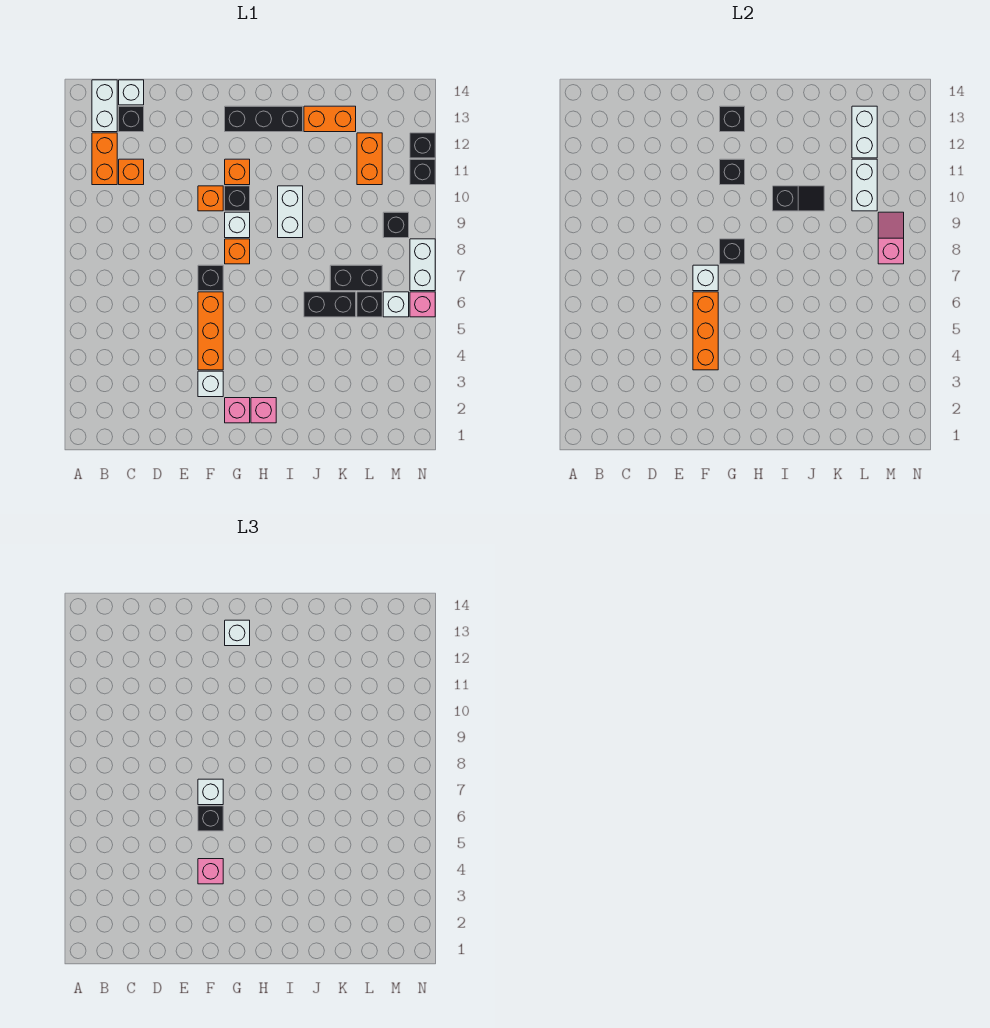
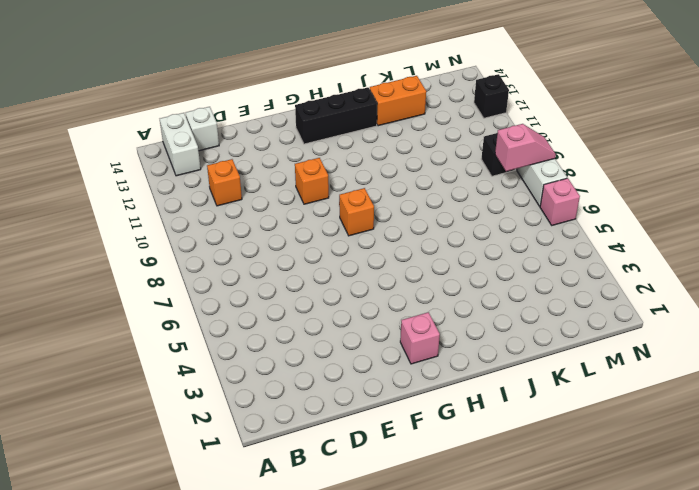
pink 1x2 slope [495,124,556,171] -> pink 1x2 slope turned to [878,212,904,264]
none -> orange 1x2 brick [92,133,117,185]
none -> black 1x1 brick [119,106,144,132]
none -> white 1x1 brick [198,371,223,397]
none -> orange 1x3 brick [198,292,223,370]

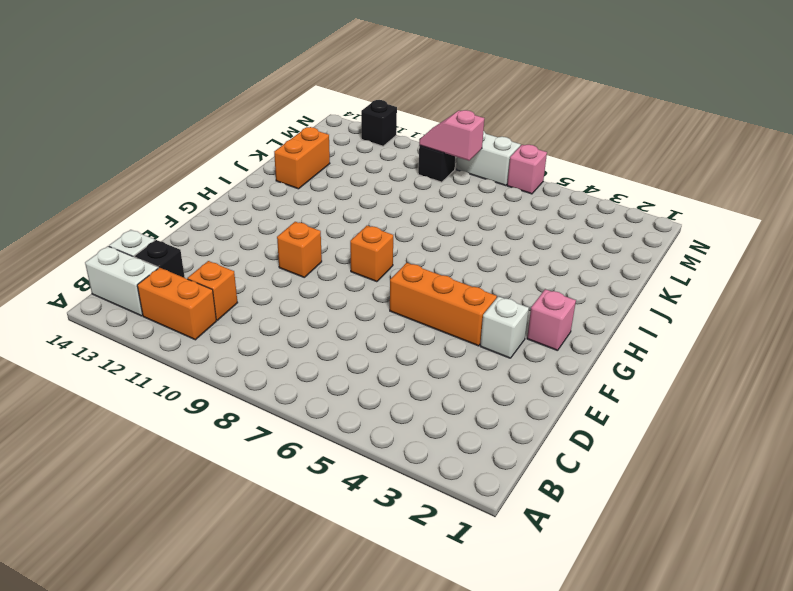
none -> black 1x1 brick [198,265,223,291]
none -> white 1x1 brick [225,212,250,238]
none -> black 1x1 brick [225,186,250,211]
none -> orange 1x1 brick [225,159,250,185]

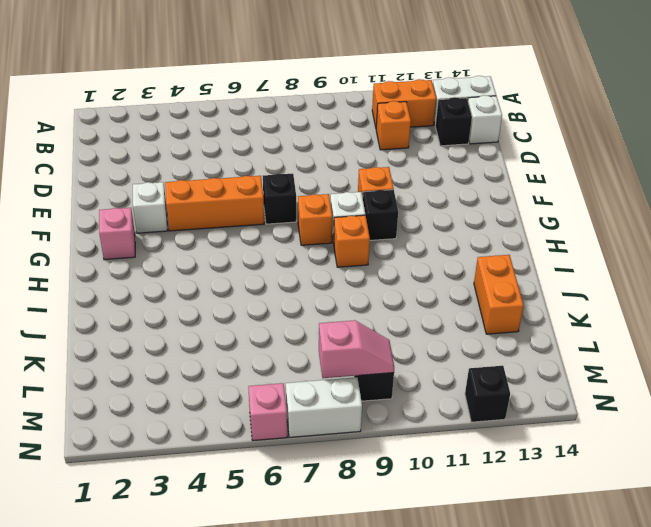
orange 1x1 brick [334,215,370,267] -> orange 1x1 brick moved to [225,159,250,185]
none -> black 1x3 brick [225,106,303,132]
none -> pink 1x1 brick [251,398,276,423]
none -> white 1x2 brick [278,186,303,238]
none -> black 1x2 brick [304,292,356,317]

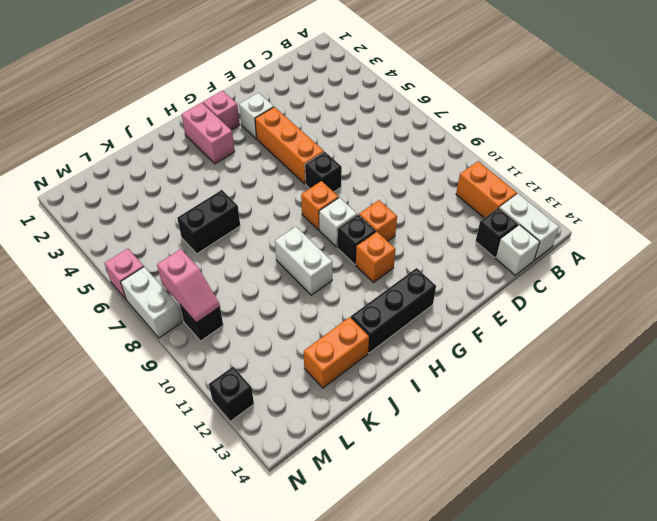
pink 1x2 brick [182,102,235,164] -> pink 1x1 brick [251,398,276,423]
none -> orange 1x1 brick [119,159,144,185]
none -> black 1x2 brick [330,265,382,291]
none -> black 1x1 brick [357,292,382,317]
none -> orange 1x2 brick [357,133,382,185]

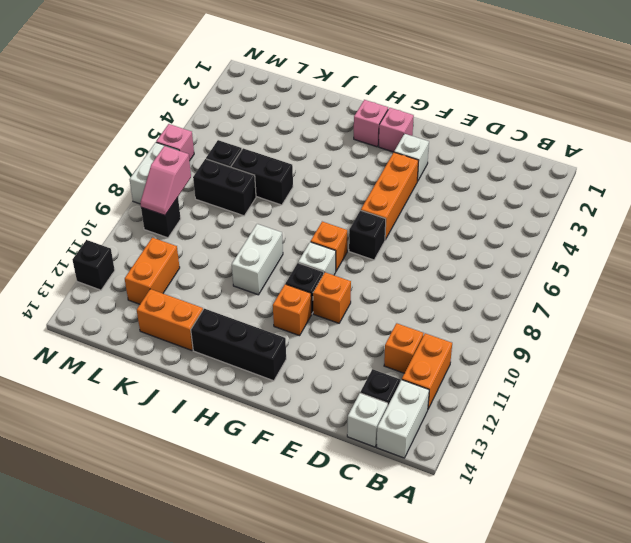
none -> white 1x1 brick [383,292,409,317]
none -> black 1x1 brick [410,159,435,185]
none -> orange 1x3 brick [693,292,718,370]
none -> white 1x1 brick [693,265,718,291]

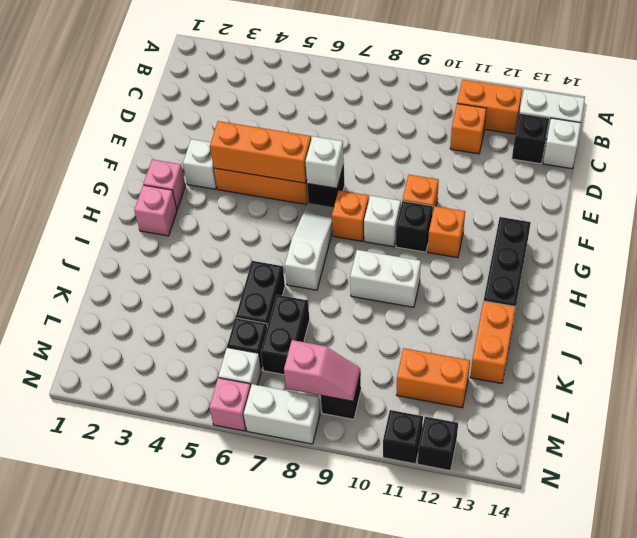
white 1x3 slope [285,202,334,290] -> none
none -> black 1x1 brick [720,239,745,264]
none -> black 1x1 brick [720,159,745,185]
none -> black 1x1 brick [720,106,745,132]
none -> black 1x2 slope [773,186,824,211]

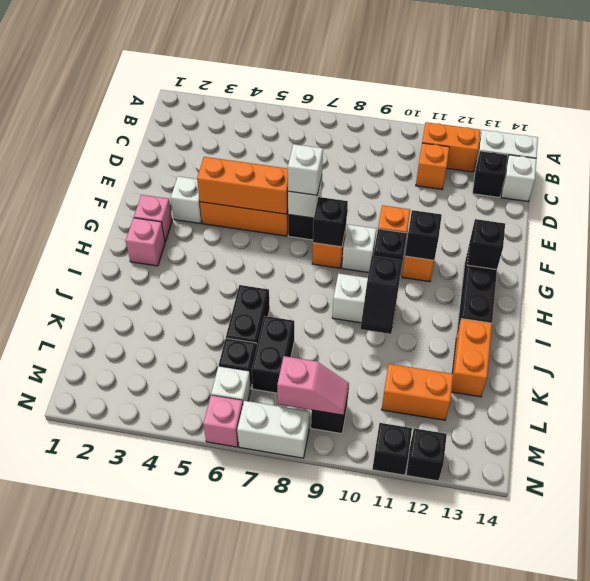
none -> white 1x2 brick [852,159,877,211]
none -> white 1x2 brick [852,106,877,158]
none -> pink 1x1 brick [198,859,223,884]
none -> black 1x1 brick [198,806,223,831]

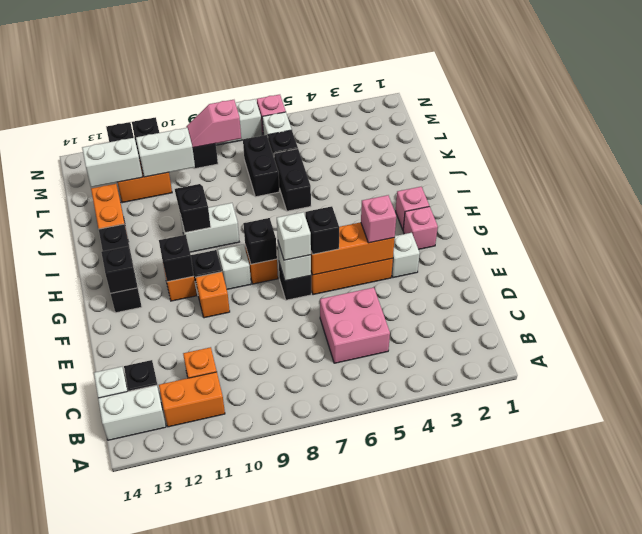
pink 2x2 brick [320,288,390,363] -> none
none -> white 1x1 brick [225,620,250,646]

